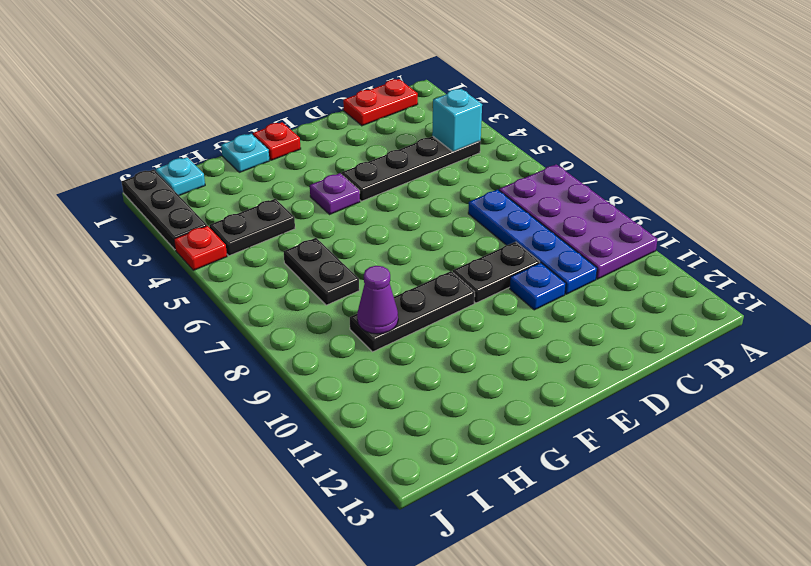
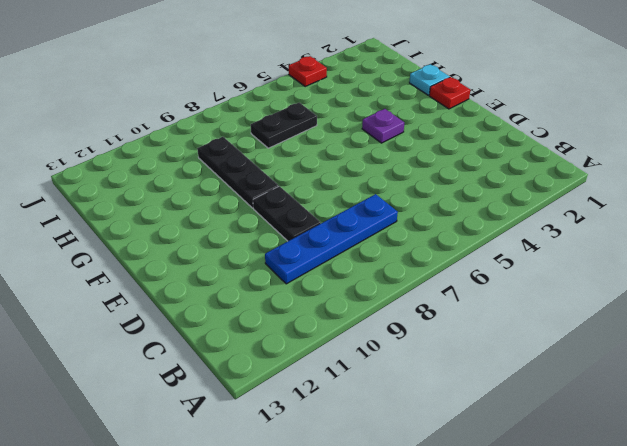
none -> purple 2x4 plate [499,164,658,279]
none -> red 1x2 plate [343,79,418,126]
none -> black 1x4 plate [341,136,481,201]

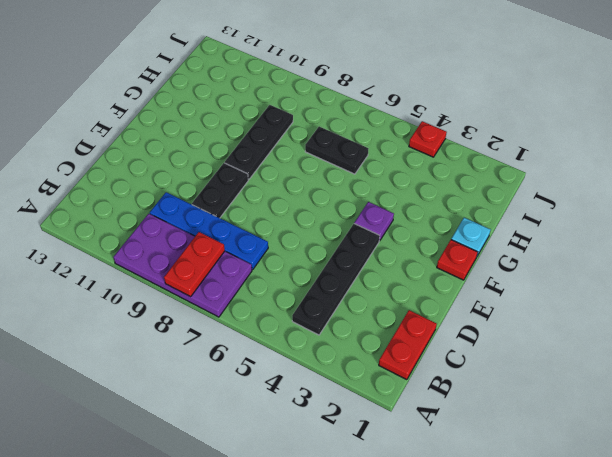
red 1x2 plate [164,232,225,297] -> none
none -> blue 1x1 plate [510,263,566,310]
none -> black 1x2 plate [209,199,295,256]
none -> cyan 1x1 plate [156,157,205,195]

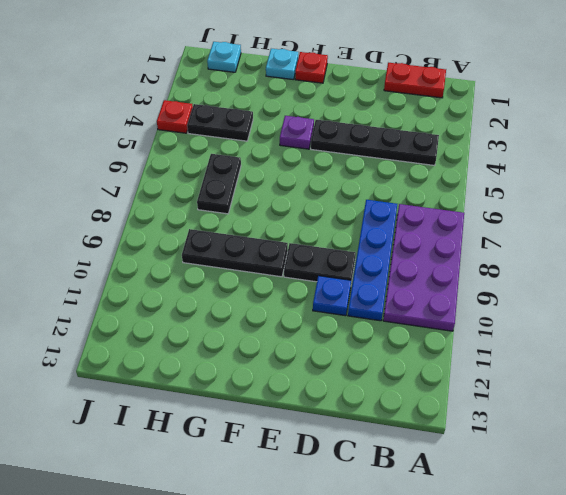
none -> black 1x3 plate [122,169,207,250]
none -> cyan 1x1 brick [432,89,482,152]
none -> purple 1x1 cone [357,266,398,334]

